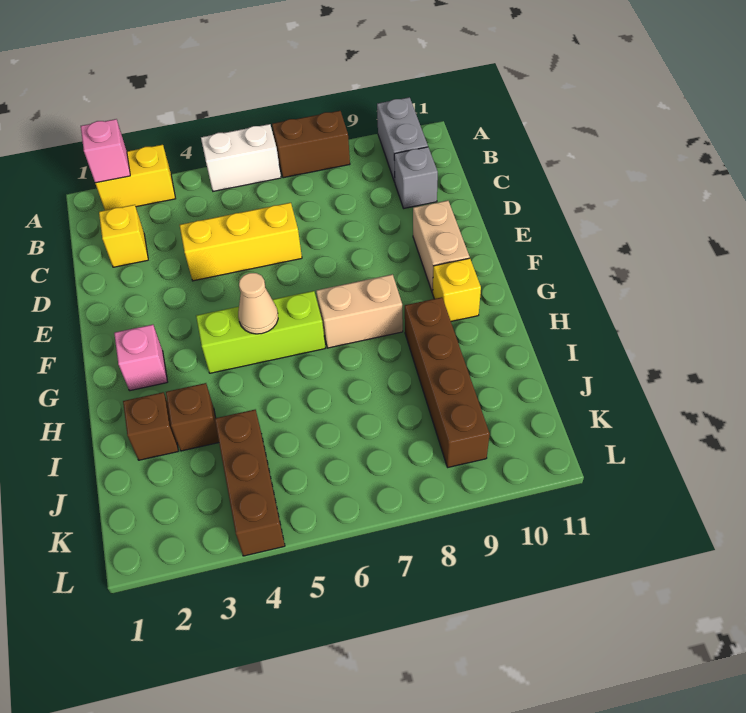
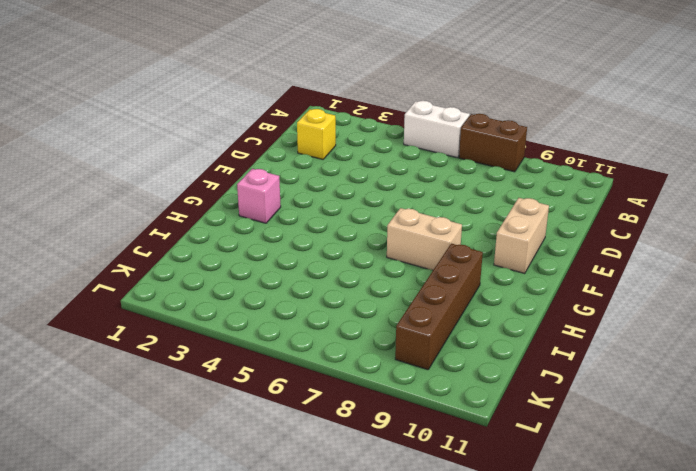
none -> yellow 1x2 brick [95,145,176,210]
none -> grey 1x2 brick [377,97,428,182]
none -> grey 1x1 brick [394,147,438,208]

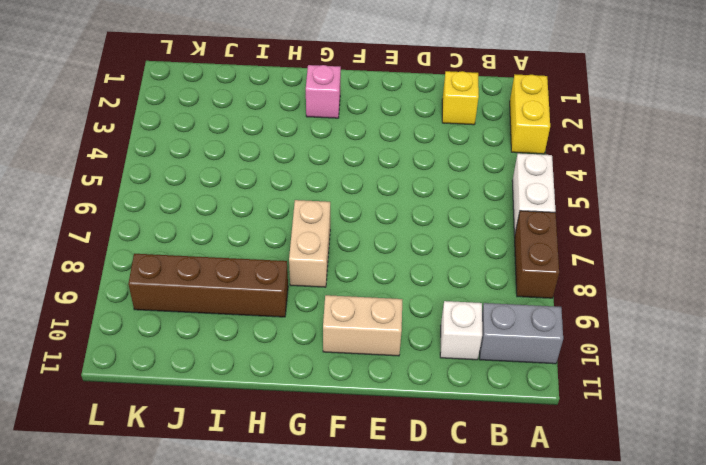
white 1x1 brick [440,301,482,360] -> grey 1x1 brick [394,147,438,208]
none -> yellow 1x3 brick [180,203,302,281]
none -> lime 1x3 brick [196,291,325,373]
none -> yellow 1x1 brick [433,258,481,321]

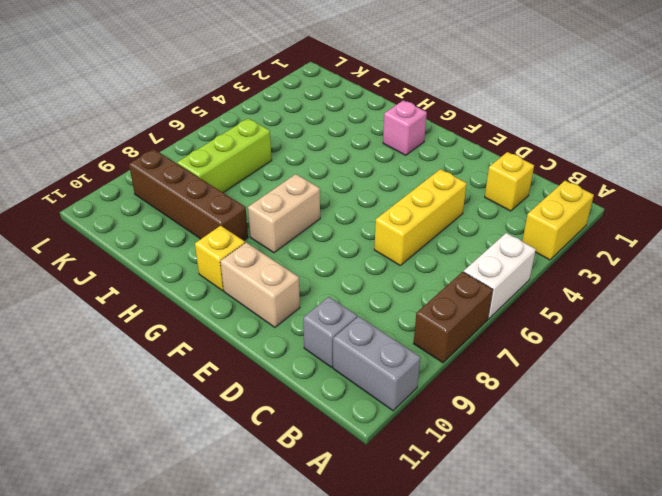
lime 1x3 brick [177,118,272,193] -> lime 1x3 brick moved to [196,291,325,373]
none -> brown 1x1 brick [123,392,178,460]
none -> brown 1x1 brick [166,383,219,451]
none -> brown 1x3 brick [215,410,285,556]

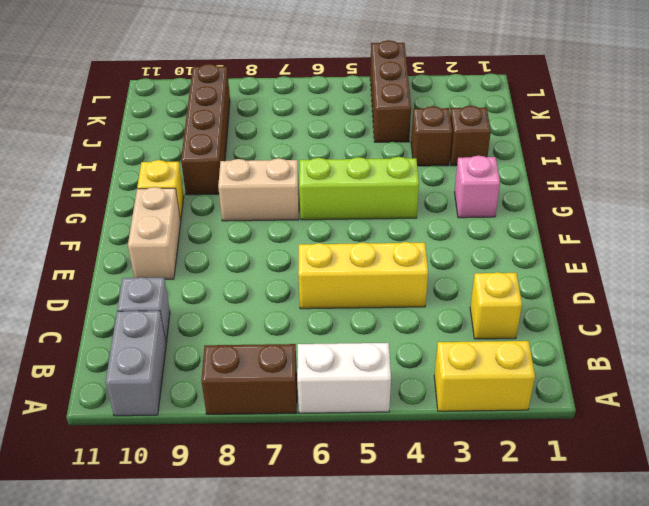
none -> pink 1x1 brick [81,119,130,183]
none -> tan 1x1 cone [238,273,278,334]

